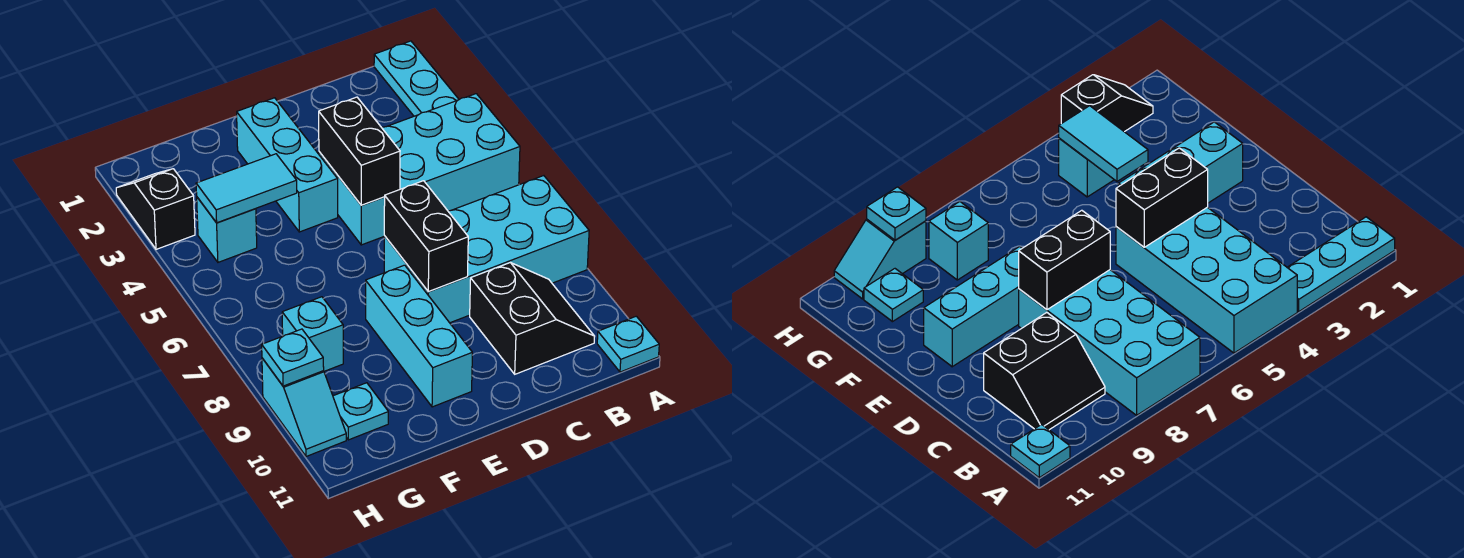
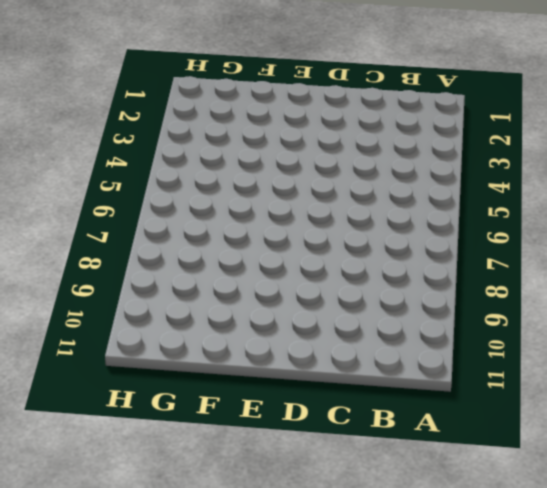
none -> cyan 1x3 plate [374,41,459,116]
none -> cyan 2x4 brick [319,94,520,245]
none -> cyan 2x4 brick [384,176,589,323]

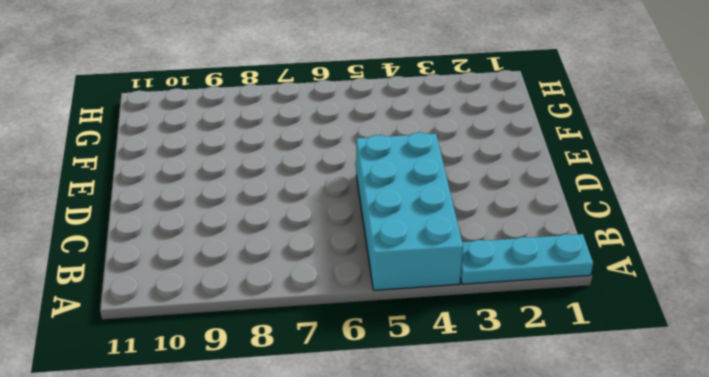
none -> cyan 2x4 brick [384,176,589,323]
none -> cyan 1x1 plate [597,316,659,372]
none -> black 2x2 slope [470,263,595,374]

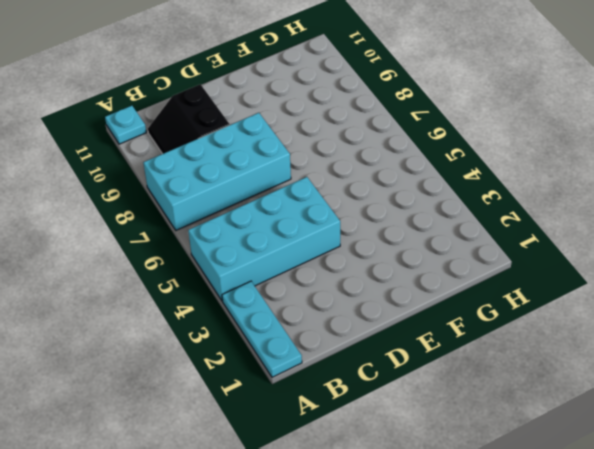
none -> cyan 1x3 brick [237,98,338,232]
none -> cyan 1x3 brick [366,265,472,407]
none -> cyan 1x1 brick [197,197,257,262]

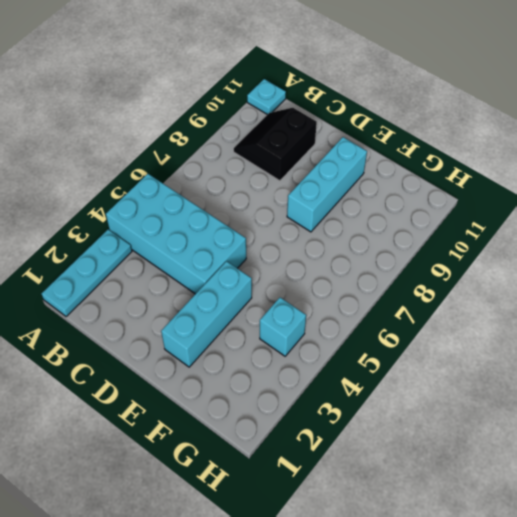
none -> cyan 2x4 brick [384,176,589,323]
none -> cyan 1x1 brick [282,297,343,371]
none -> cyan 1x1 plate [333,383,388,440]

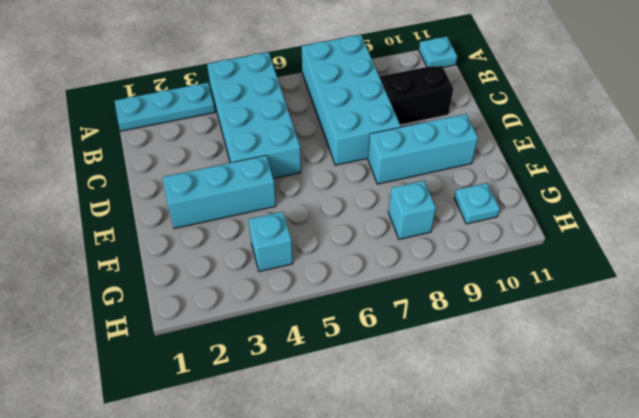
none -> black 1x2 slope [116,169,195,249]
none -> cyan 1x2 slope [262,358,346,456]
none -> black 1x2 brick [319,97,400,205]

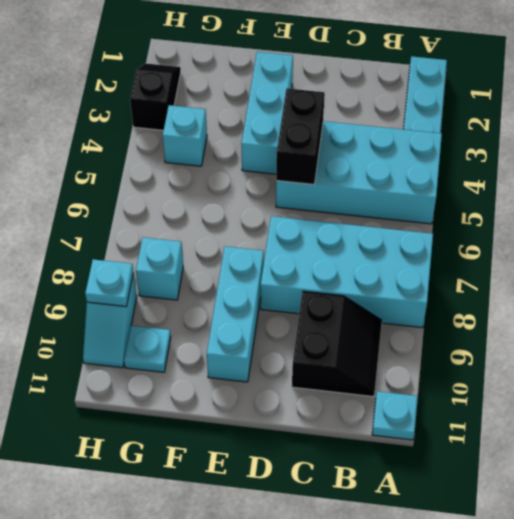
none -> black 1x2 brick [384,181,468,292]
none -> cyan 1x2 tile [196,154,297,223]

